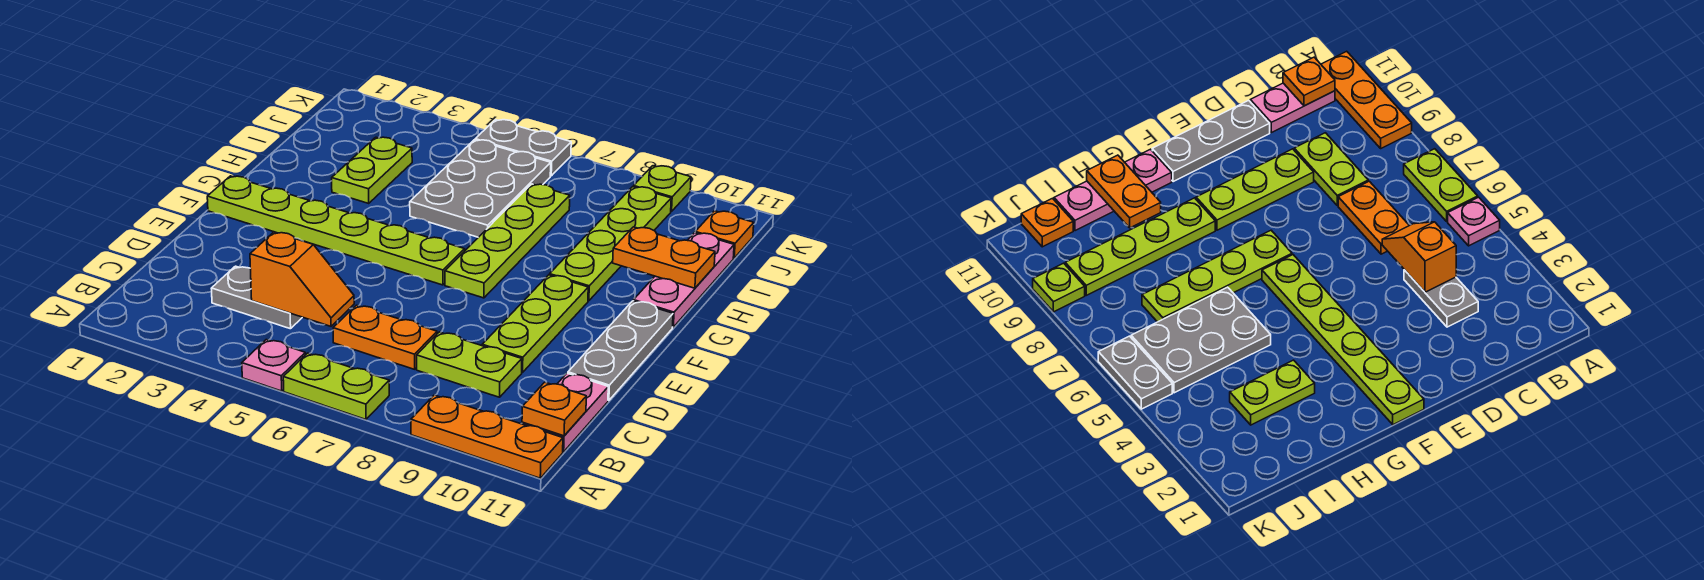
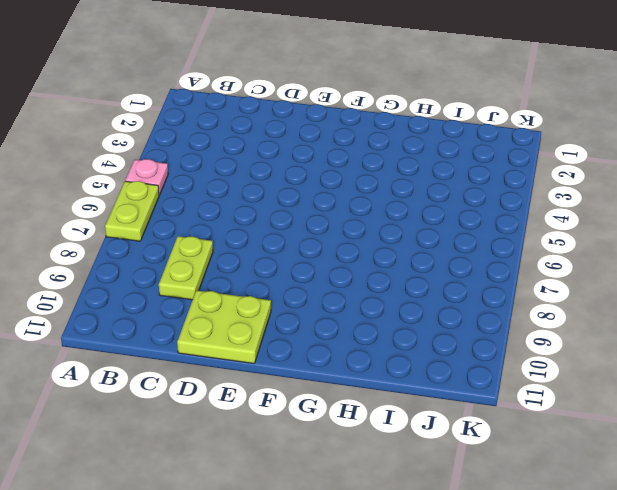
lime 2x2 plate [177,290,271,364] -> grey 1x3 plate [568,301,673,401]
none -> orange 1x3 plate [411,395,563,478]
none -> pink 1x2 plate [522,373,608,452]
none -> grey 1x2 plate [211,266,302,329]

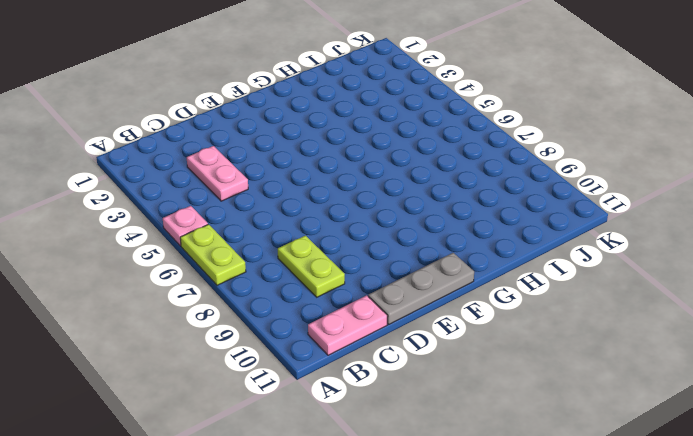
pink 1x2 plate [187,146,248,201] -> grey 1x2 plate [211,266,302,329]
none -> orange 1x3 plate [411,395,563,478]
none -> orange 1x2 plate [333,305,437,369]
none -> lime 1x3 plate [482,275,588,373]

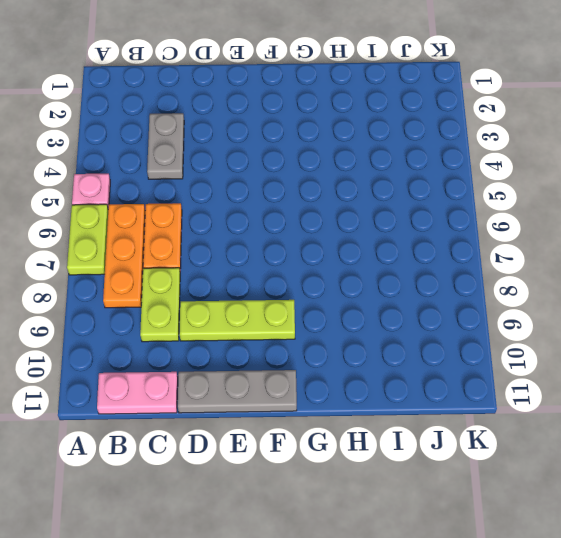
orange 1x3 plate [103,204,145,308] -> orange 1x3 plate moved to [411,395,563,478]
none -> lime 1x6 plate [207,176,465,285]
none -> lime 1x4 plate [445,184,570,298]
none -> lime 1x4 plate [550,187,671,301]

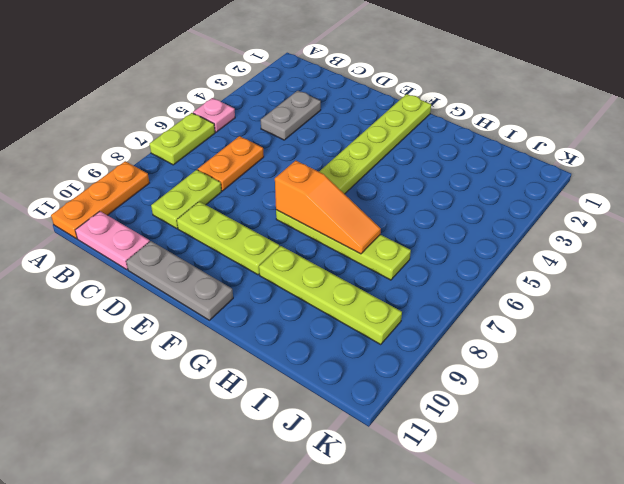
orange 1x3 slope [275,161,381,254] -> none
none -> pink 1x3 plate [634,233,734,327]
none -> lime 1x2 plate [332,137,412,203]
none -> grey 2x3 plate [410,140,551,237]

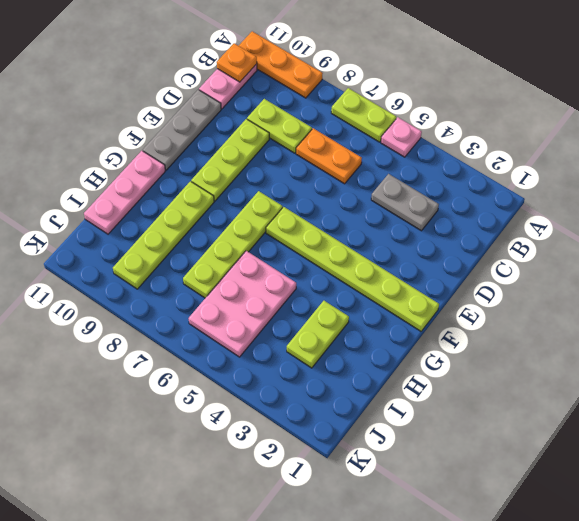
pink 2x3 plate [189,251,296,357] -> grey 2x3 plate [410,140,551,237]
none -> orange 1x1 plate [695,211,754,258]
none -> grey 1x2 plate [475,120,571,176]
none -> lime 1x1 plate [634,166,691,212]

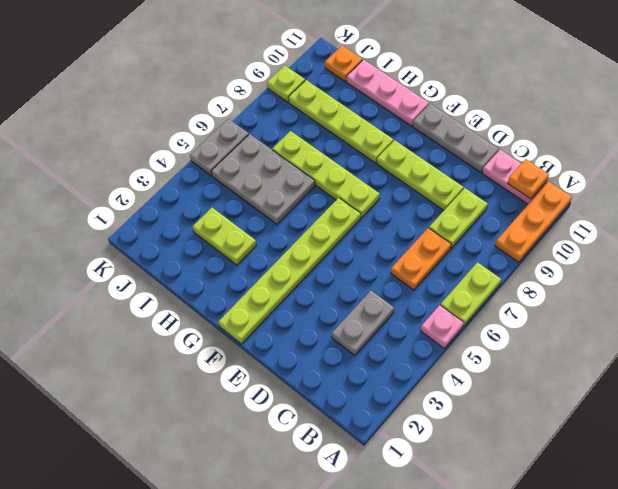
none -> orange 1x2 slope [250,232,354,326]
none -> orange 1x2 plate [613,227,715,288]

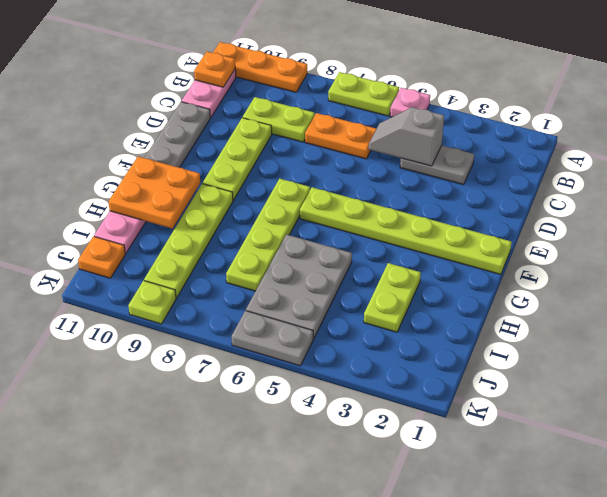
grey 1x2 slope [368,107,444,166] -> orange 1x2 slope [250,232,354,326]
orange 2x2 plate [108,156,200,229] -> orange 1x2 plate [613,227,715,288]

